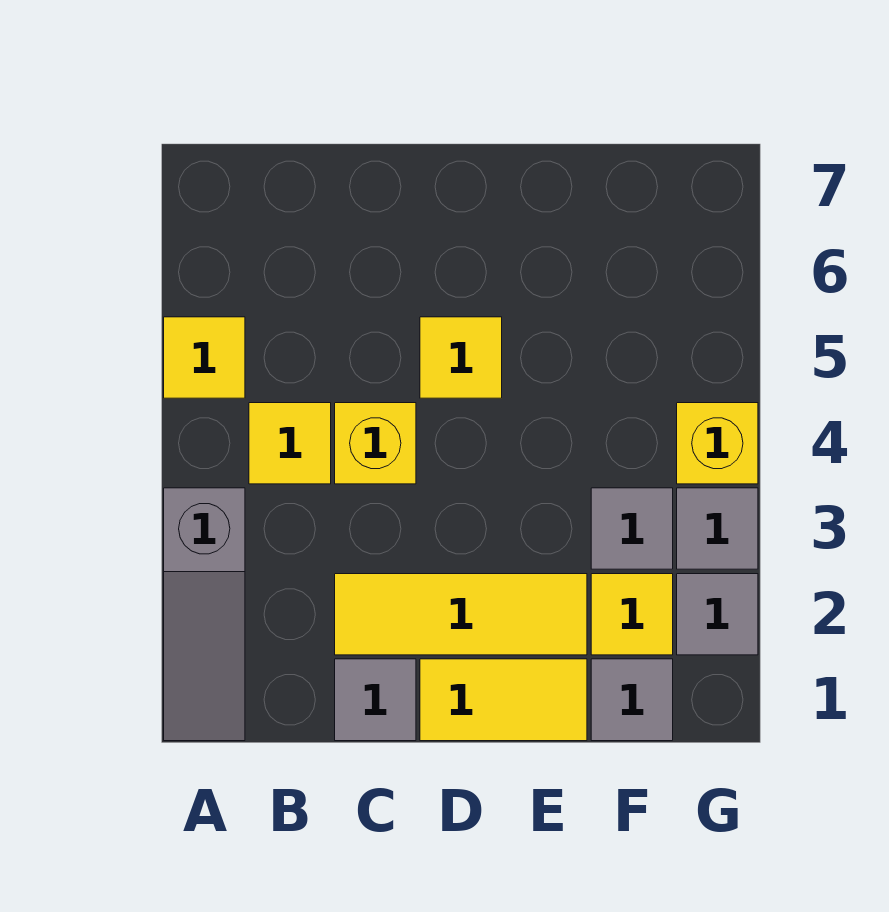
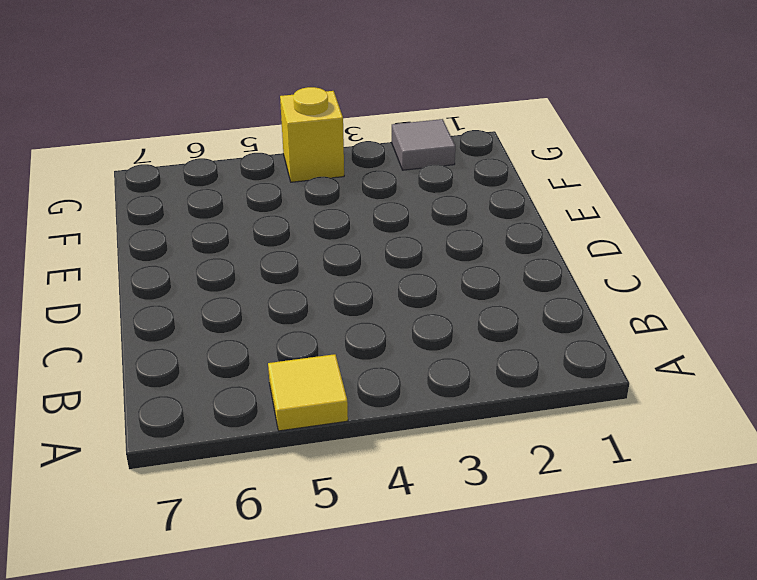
none -> grey 1x3 slope [164,488,245,741]
none -> yellow 1x1 tile [249,403,331,484]
none -> grey 1x1 tile [335,659,416,741]

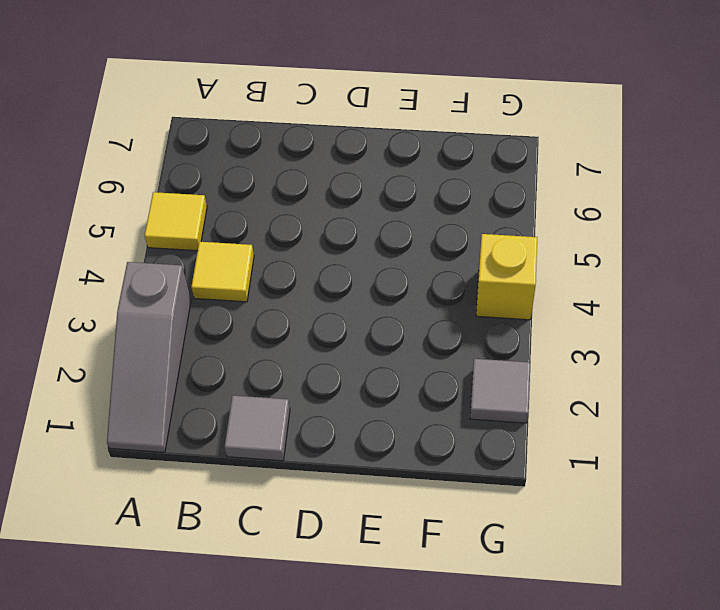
none -> yellow 1x3 tile [335,574,587,655]
none -> yellow 1x1 brick [335,403,416,484]
none -> yellow 1x2 tile [420,659,587,741]

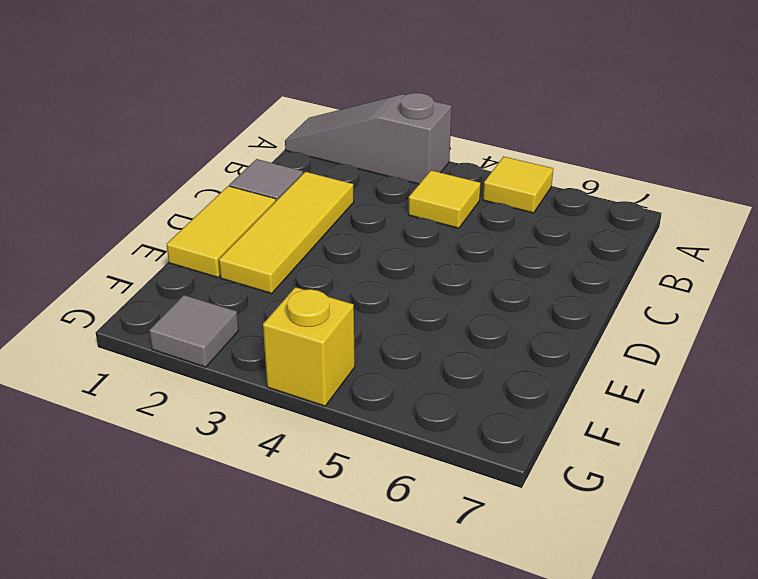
none -> yellow 1x1 brick [335,403,416,484]
none -> yellow 1x1 tile [420,317,502,398]
none -> grey 1x1 tile [591,659,673,741]

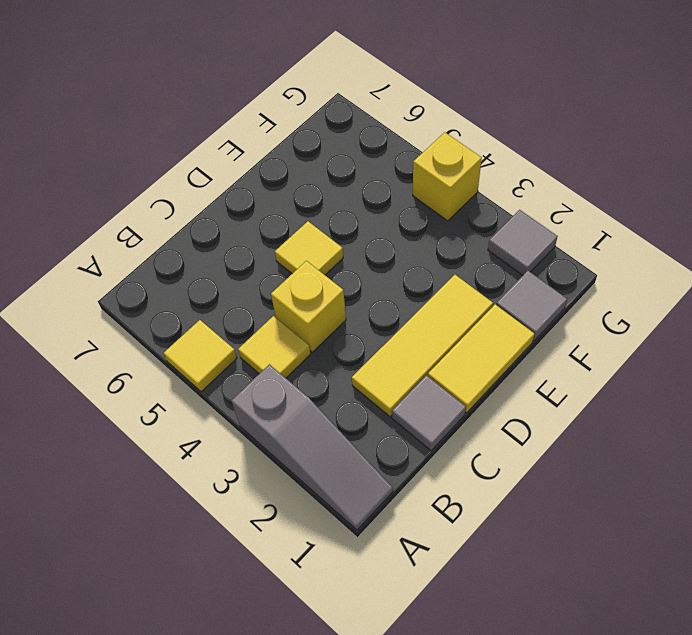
none -> yellow 1x1 tile [591,574,673,655]
none -> grey 1x1 tile [591,488,673,569]
none -> grey 1x1 tile [677,488,758,569]

